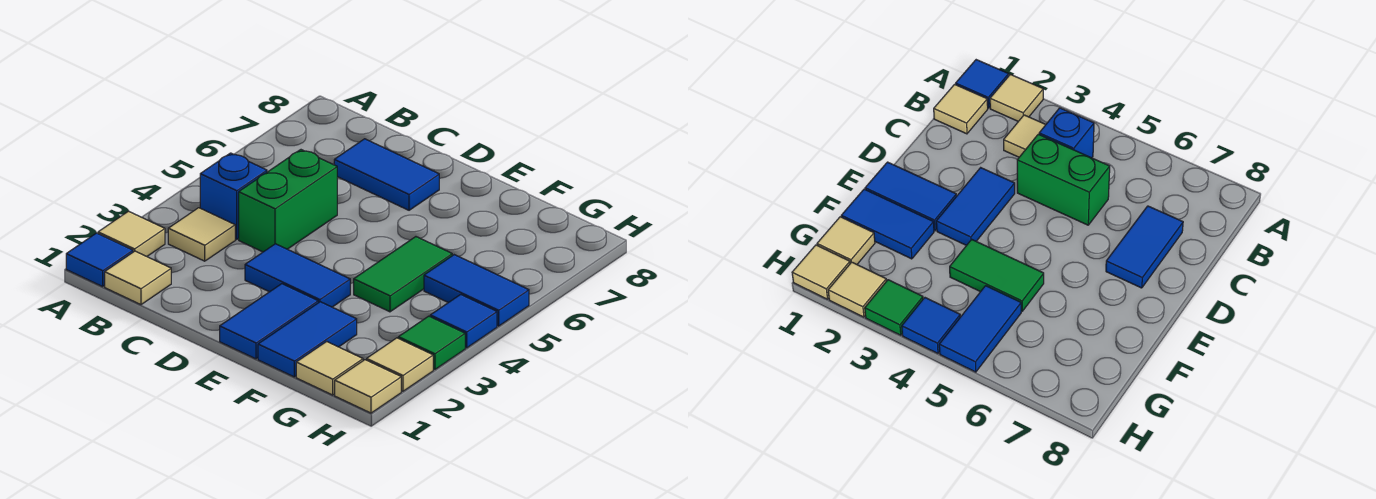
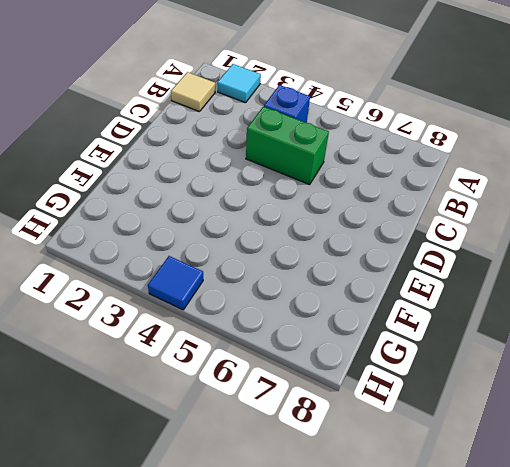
cyan 1x1 tile [217,64,261,103] -> tan 1x1 tile [98,211,165,256]
none -> blue 1x1 tile [66,233,133,287]
none -> tan 1x1 tile [168,208,235,261]
none -> blue 1x2 tile [334,139,439,210]

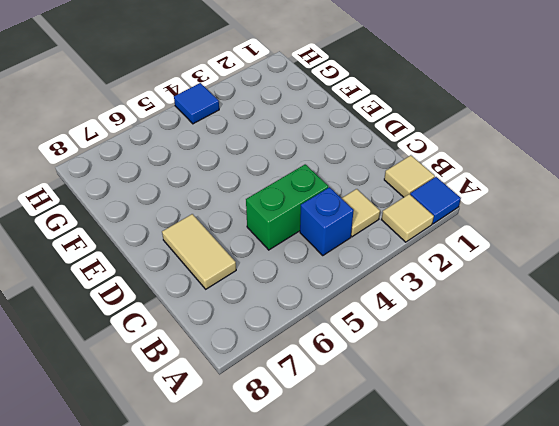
tan 1x2 tile [162,214,236,289] -> blue 1x2 tile [334,139,439,210]
none -> blue 1x2 tile [245,244,350,307]
none -> blue 1x2 tile [220,284,318,359]
none -> blue 1x2 tile [258,302,357,377]

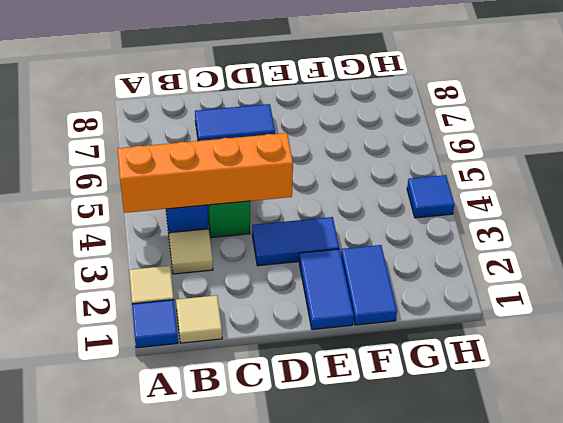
orange 1x4 brick [118,133,293,213] -> none
none -> green 1x2 tile [354,237,452,312]
none -> tan 1x1 tile [296,341,363,395]
none -> blue 1x2 tile [424,255,529,326]

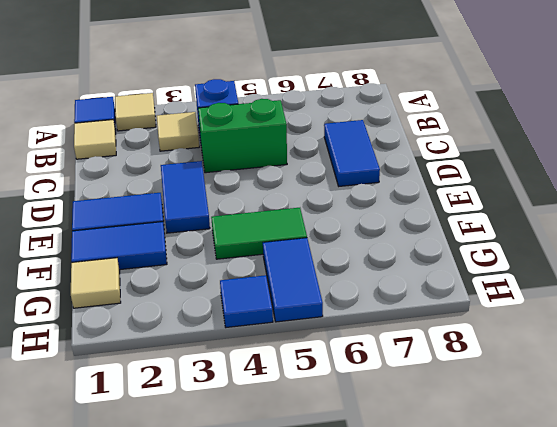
none -> tan 1x1 tile [335,360,401,413]
none -> tan 1x1 tile [367,338,433,391]
none -> green 1x1 tile [398,316,465,370]

